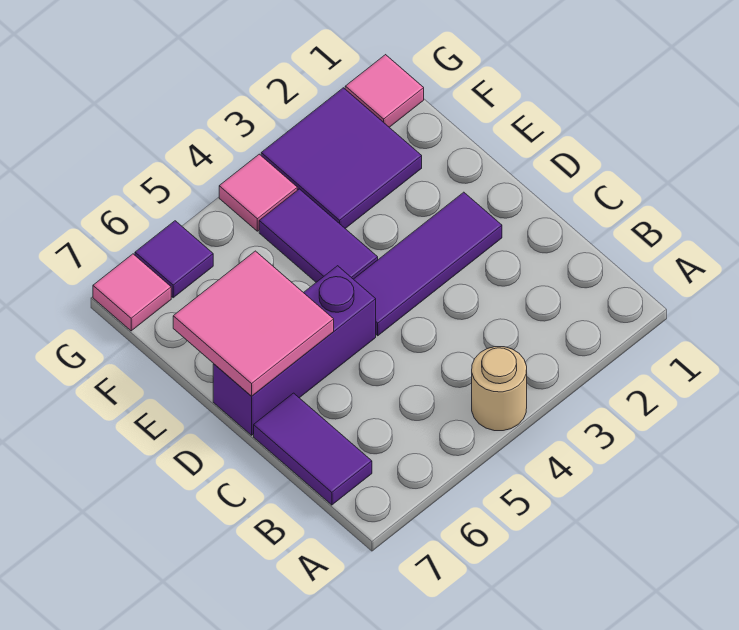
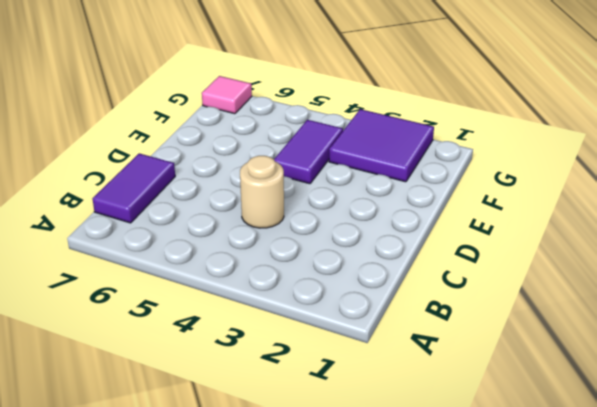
tan 1x1 round brick [240,156,284,228] -> tan 1x1 round brick moved to [472,347,527,431]
none -> purple 1x3 tile [354,192,502,336]
none -> purple 1x3 brick [213,266,376,435]

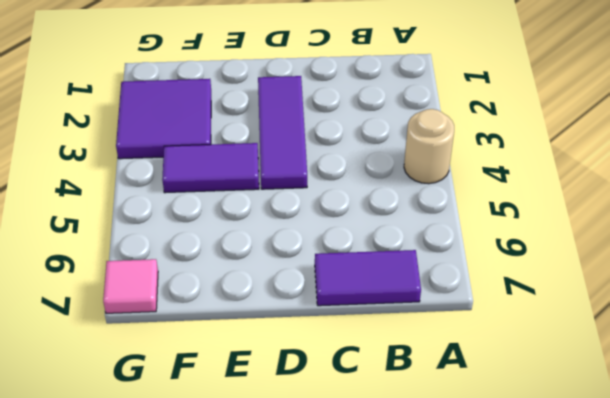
none -> purple 1x3 brick [213,266,376,435]
none -> pink 1x1 tile [345,55,424,127]

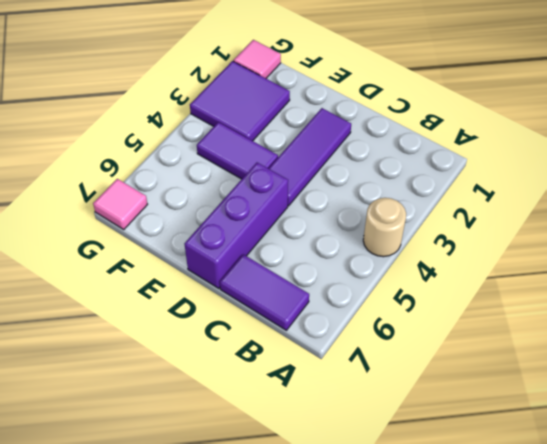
none -> pink 1x1 tile [219,154,297,231]
none -> purple 1x1 tile [135,221,213,298]

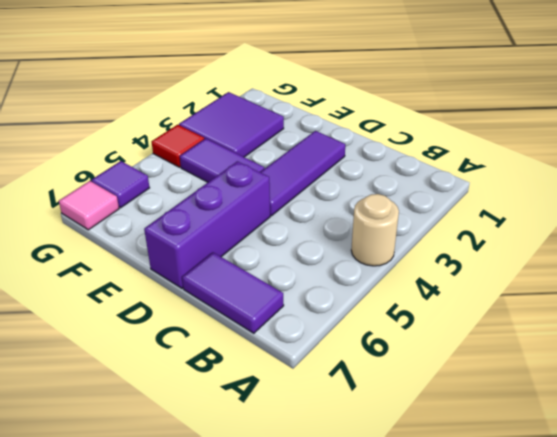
red 1x1 tile [152,125,204,167] -> pink 1x1 tile [219,154,297,231]
none -> pink 1x1 tile [345,55,424,127]
none -> pink 2x2 tile [173,251,334,396]

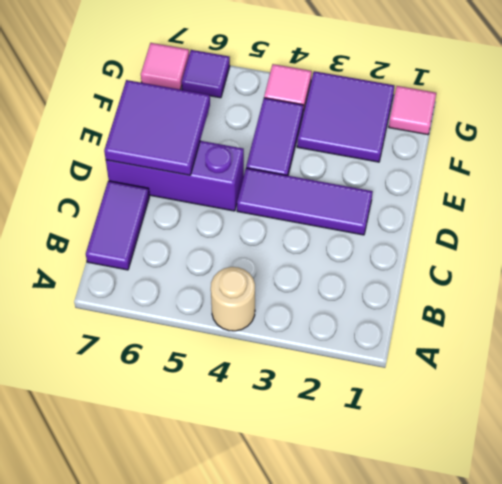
purple 2x2 tile [104,80,210,175] -> pink 2x2 tile [173,251,334,396]

